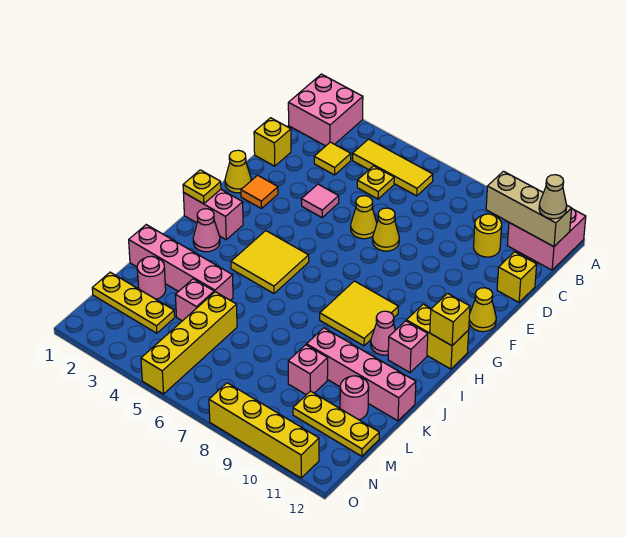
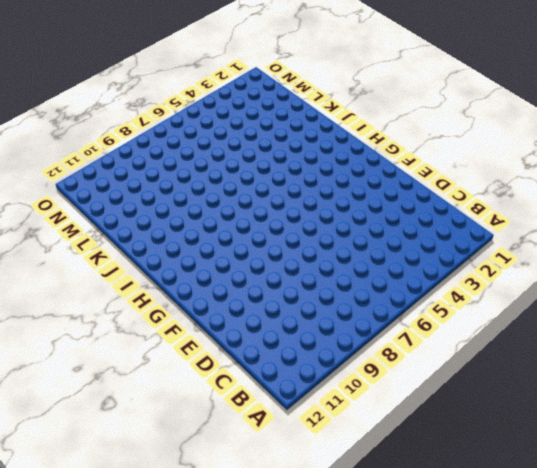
none -> pink 2x2 brick [288,74,363,146]
none -> pink 2x2 brick [507,209,586,270]
none -> yellow 1x3 tile [353,139,433,196]
none -> yellow 1x1 tile [314,142,351,175]

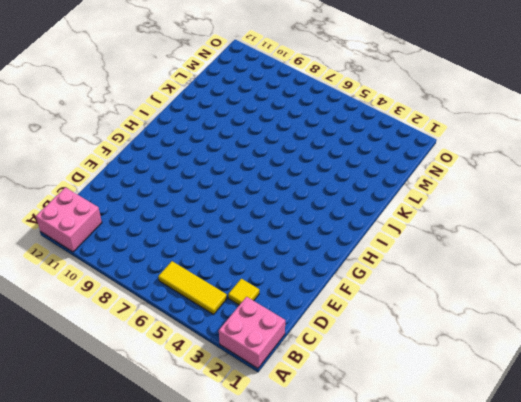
none -> yellow 1x1 plate [357,166,394,199]
none -> yellow 1x1 round brick [474,214,502,257]
none -> yellow 1x1 brick [254,118,291,166]
none -> yellow 1x1 brick [497,252,537,302]

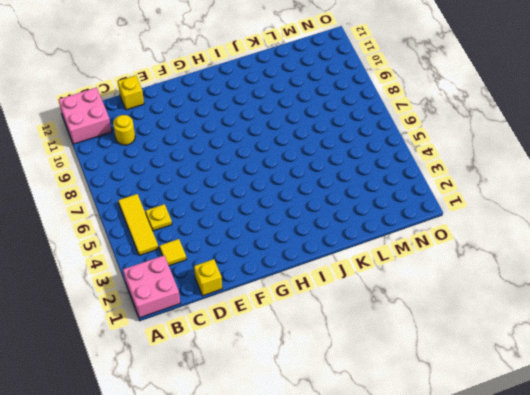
none -> pink 1x1 tile [301,184,339,218]
none -> yellow 1x1 cone [351,196,377,239]
none -> yellow 1x1 cone [373,208,399,251]
none -> yellow 1x1 cone [225,150,251,193]

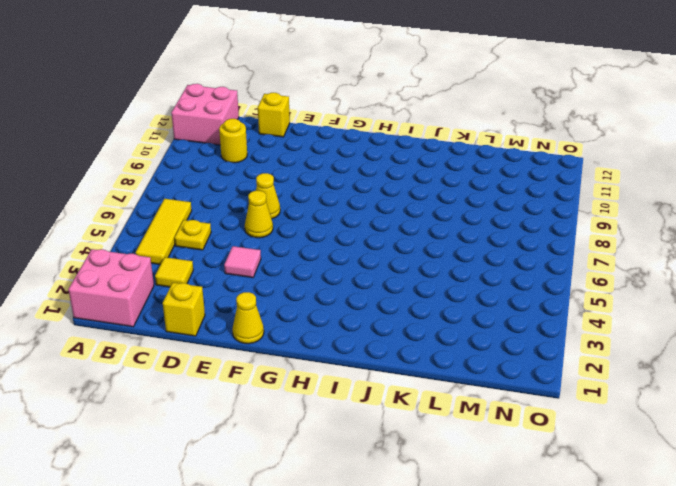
none -> orange 1x1 tile [241,175,278,209]
none -> yellow 1x1 cone [469,288,496,332]
none -> pink 1x2 brick [183,190,243,240]
none -> yellow 2x2 tile [231,231,309,294]

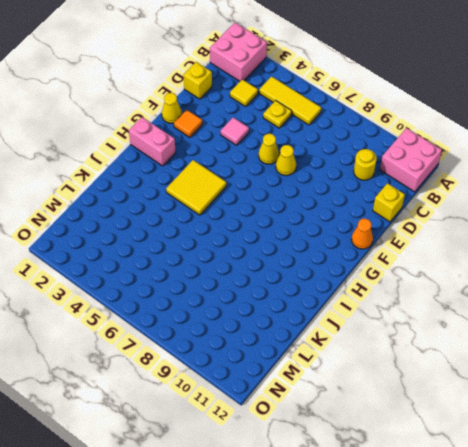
orange 1x1 cone [351,218,373,249] -> yellow 1x1 cone [469,288,496,332]
none -> yellow 2x2 tile [320,281,398,346]
none -> yellow 1x2 brick [406,304,469,369]
none -> pink 1x1 cone [193,209,220,252]
none -> pink 1x1 cone [371,311,395,355]

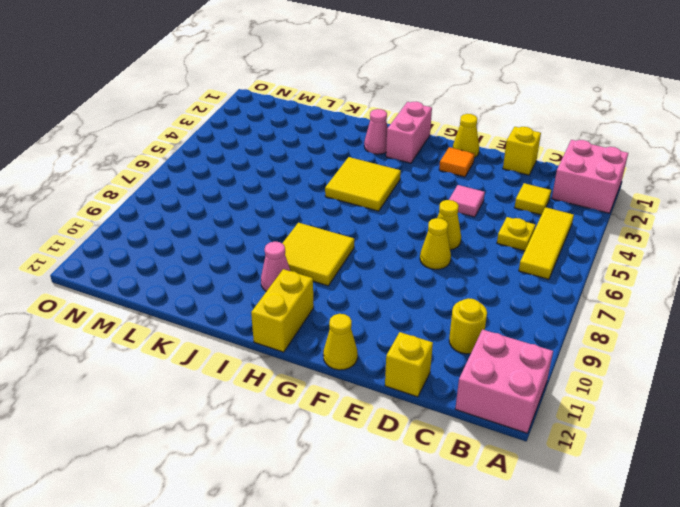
none -> pink 1x1 brick [388,321,428,373]
none -> pink 1x4 brick [129,225,233,300]
none -> pink 1x4 brick [307,328,416,421]
none -> pink 1x1 round brick [137,256,166,299]

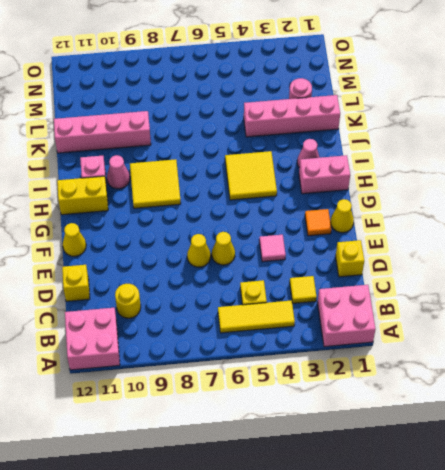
none -> pink 1x1 brick [175,279,214,321]
none -> yellow 1x4 brick [141,292,237,394]
none -> pink 1x1 brick [288,345,328,395]
none -> pink 1x1 round brick [340,376,369,420]

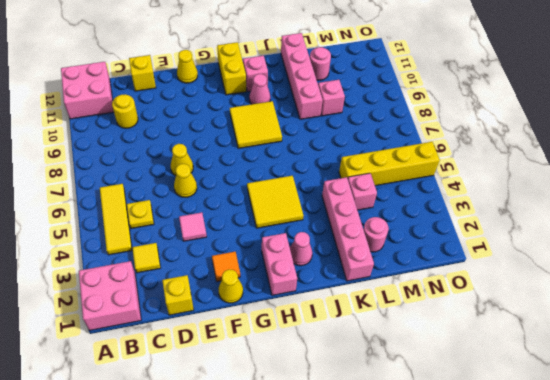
none -> yellow 1x3 plate [92,272,175,333]
none -> yellow 1x3 plate [293,391,379,456]
none -> yellow 1x4 brick [209,383,319,478]
none -> tan 1x3 brick [486,171,572,247]

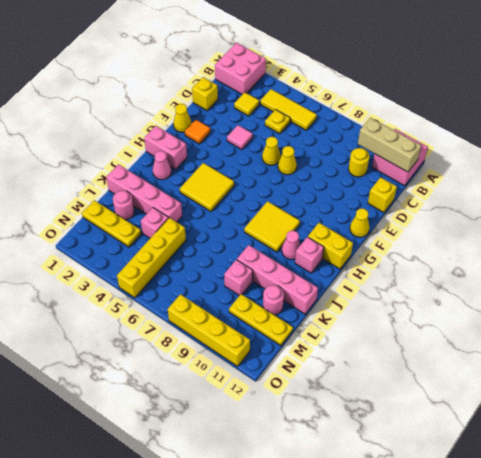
none -> yellow 1x1 plate [183,170,221,204]
none -> yellow 1x1 brick [430,293,470,346]
none -> tan 1x1 cone [539,175,567,219]

